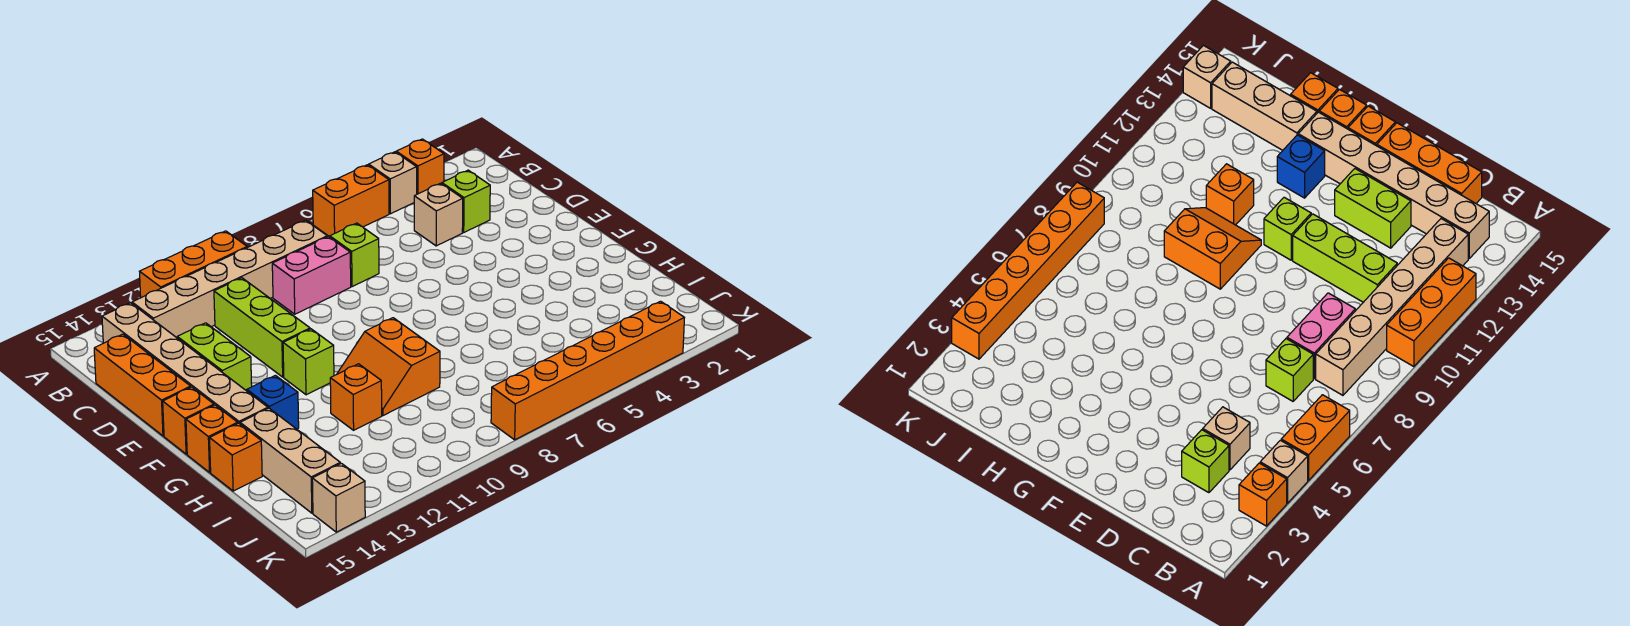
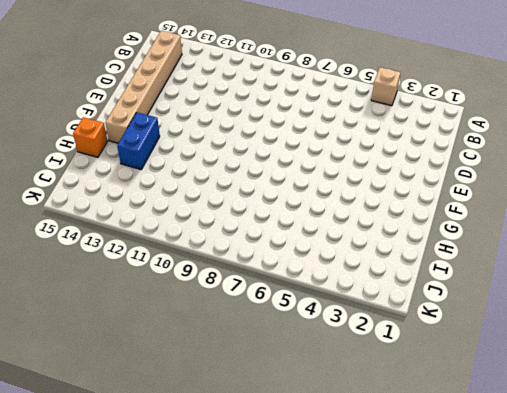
blue 1x2 brick [117,112,160,169] -> blue 1x1 brick [247,375,299,429]
none -> orange 1x1 brick [396,139,444,194]
none -> orange 1x2 brick [313,165,389,237]
none -> orange 1x3 brick [140,231,247,298]

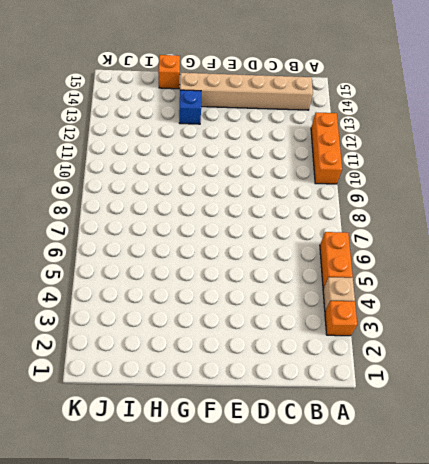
none -> tan 1x6 brick [132,220,327,338]
none -> lime 1x1 brick [442,170,490,232]
none -> tan 1x1 brick [414,183,463,246]

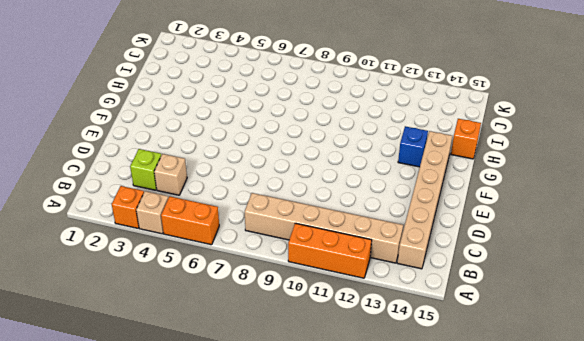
none -> lime 1x1 brick [330,223,379,287]
none -> pink 1x2 brick [272,237,351,314]
none -> lime 1x3 brick [214,278,310,377]

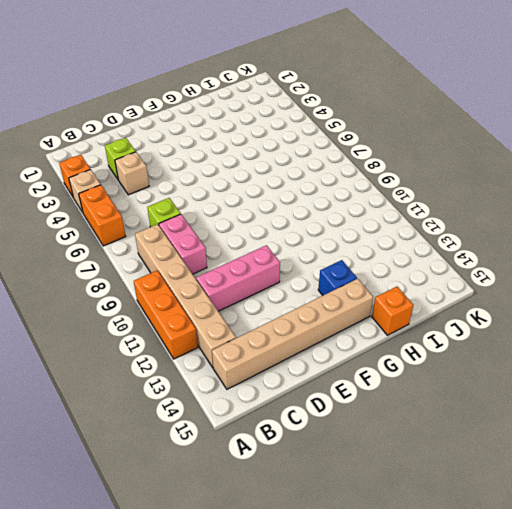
pink 1x3 brick [196,245,280,311] -> lime 1x3 brick [214,278,310,377]
none -> orange 1x3 brick [94,334,191,436]
none -> lime 1x2 brick [177,323,252,391]
none -> lime 1x1 brick [283,329,334,395]

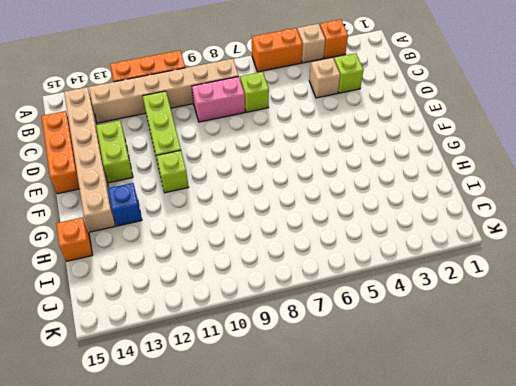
none -> orange 1x1 brick [163,387,214,454]
none -> orange 2x2 slope [337,318,440,416]
none -> orange 1x1 brick [186,405,238,472]

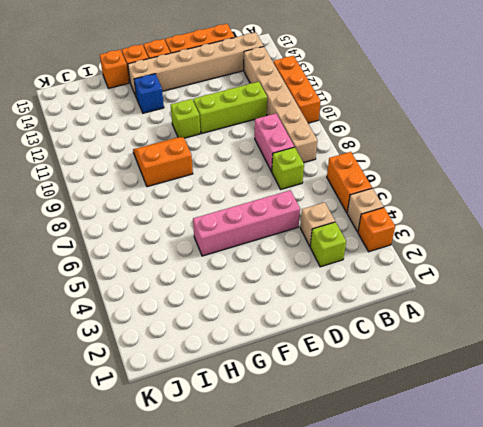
pink 1x4 brick [193,190,300,256] -> none
none -> lime 1x2 brick [177,323,252,391]
none -> orange 1x1 brick [330,364,382,430]
none -> tan 1x3 brick [240,408,340,513]

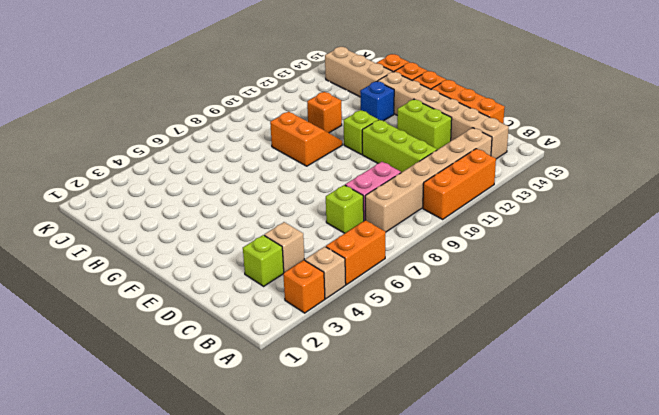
none -> orange 1x6 brick [491,301,684,440]
none -> tan 1x1 brick [312,463,365,532]

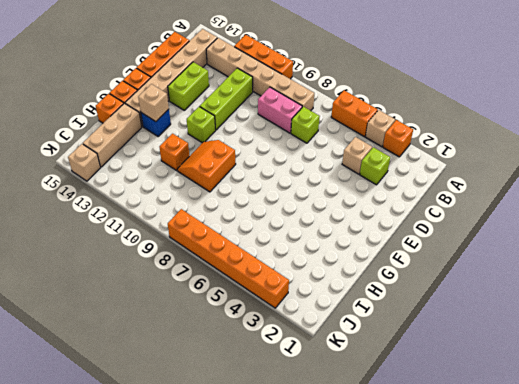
tan 1x1 brick [138,84,169,122] -> none

